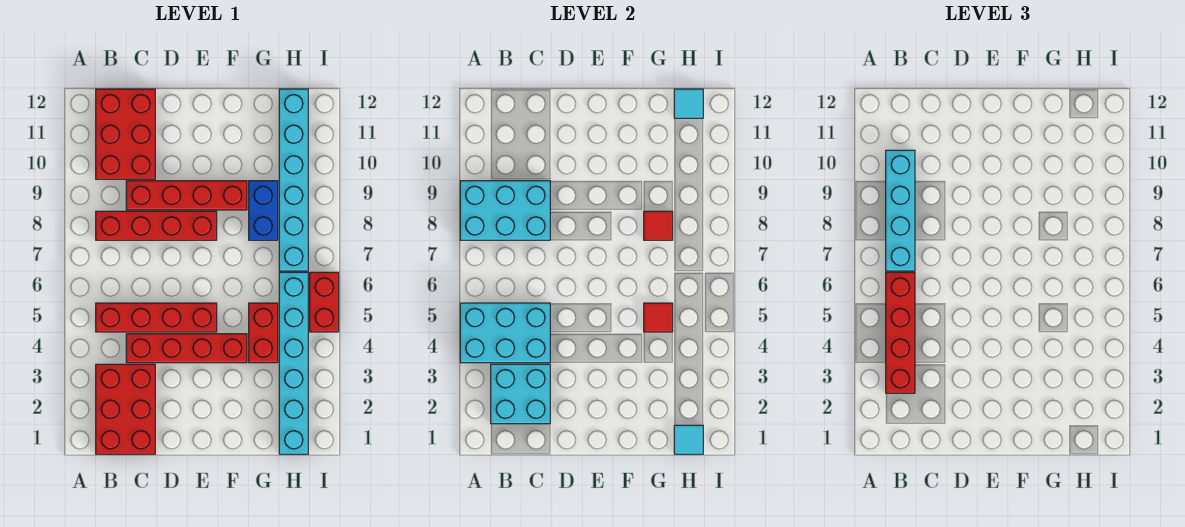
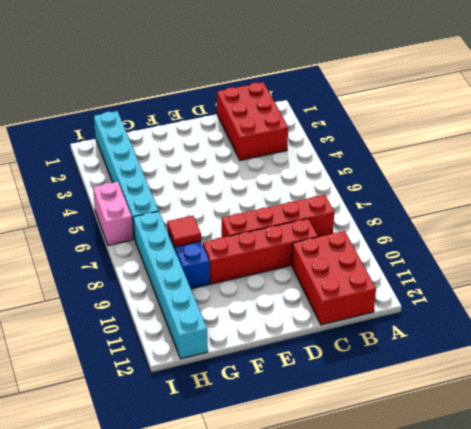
pink 1x2 brick [93,182,133,245] -> red 1x2 brick [310,272,339,332]
none -> red 1x4 brick [96,303,217,332]
none -> red 1x4 brick [126,334,247,363]
none -> red 1x2 brick [249,303,278,363]

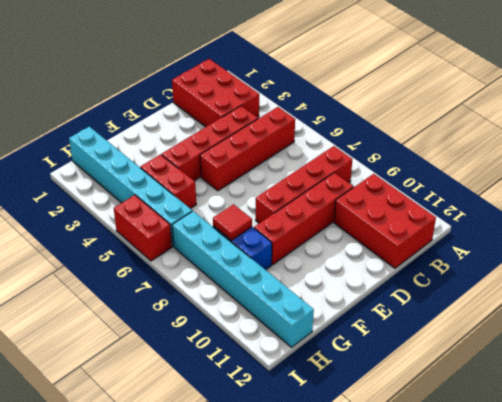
none -> cyan 2x3 brick [460,303,550,363]
none -> cyan 2x3 brick [460,181,550,240]
none -> cyan 2x2 brick [491,364,550,424]

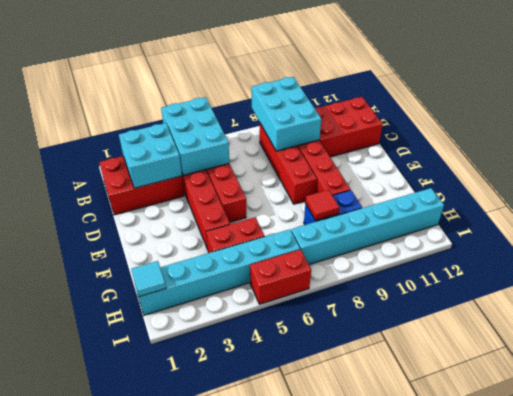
none -> red 1x1 tile [644,303,673,332]
none -> cyan 1x1 tile [674,89,703,118]
none -> red 1x4 brick [886,272,915,393]

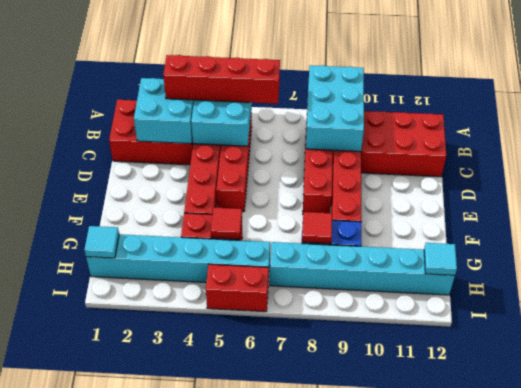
none -> cyan 1x4 brick [886,150,915,271]

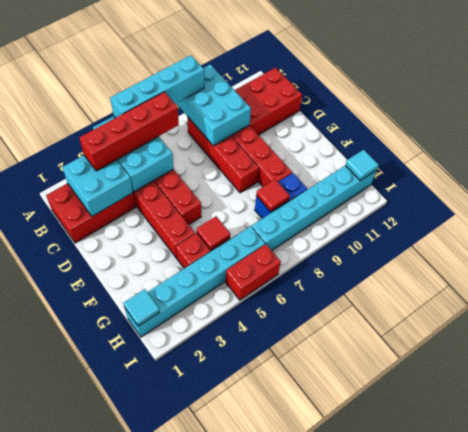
cyan 1x4 brick [110,55,204,118] -> cyan 1x4 brick moved to [886,150,915,271]

